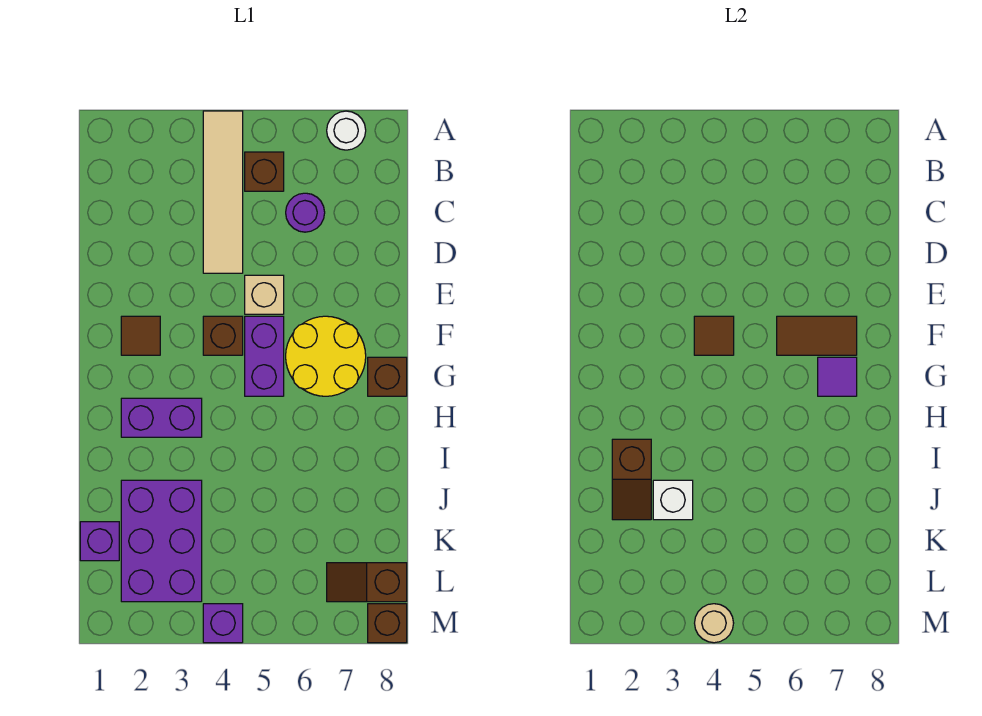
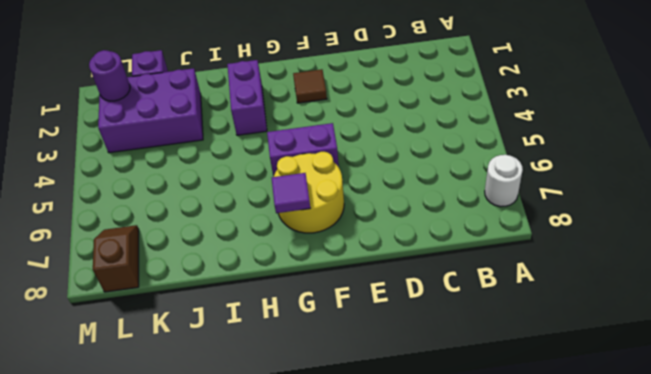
purple 1x1 round brick [89,50,130,101] -> purple 1x1 round brick moved to [286,193,325,232]
none -> tan 1x4 tile [203,111,243,273]
none -> brown 1x1 brick [245,152,284,191]
none -> tan 1x1 brick [245,275,284,314]

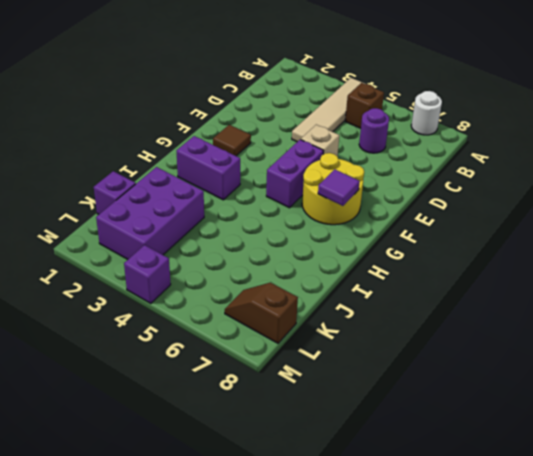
none -> brown 1x1 brick [203,316,243,355]
none -> brown 1x1 brick [368,357,407,396]
none -> brown 1x1 brick [368,604,407,643]

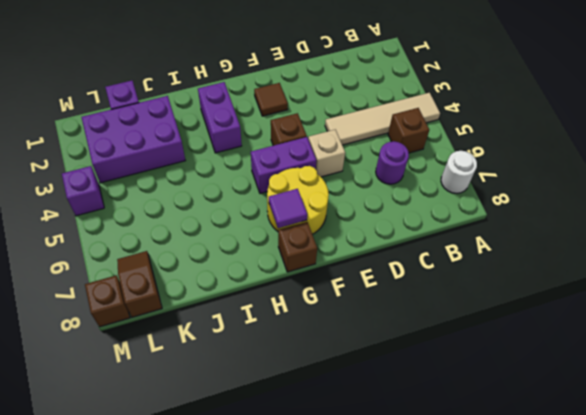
none -> brown 1x1 tile [694,316,734,355]
none -> brown 1x2 tile [777,316,857,355]
none -> brown 1x2 slope [612,439,651,520]

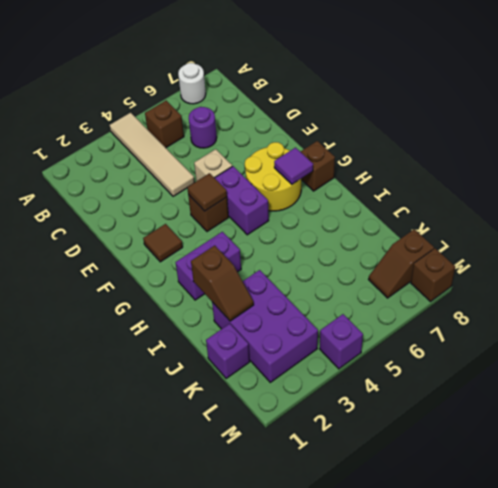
none -> brown 1x2 tile [777,316,857,355]
none -> white 1x1 brick [653,480,693,520]
none -> tan 1x1 round brick [695,604,734,643]

